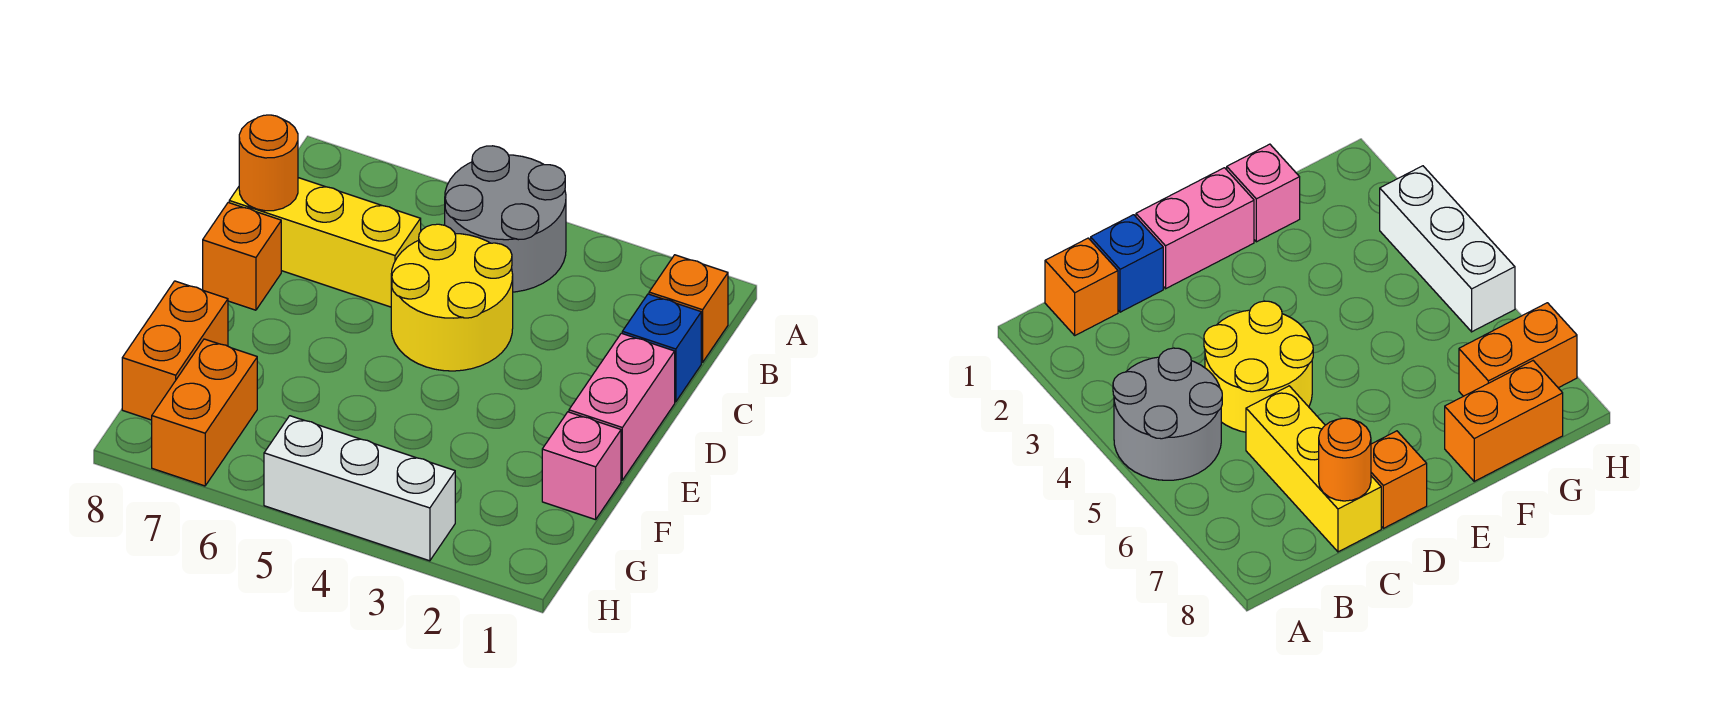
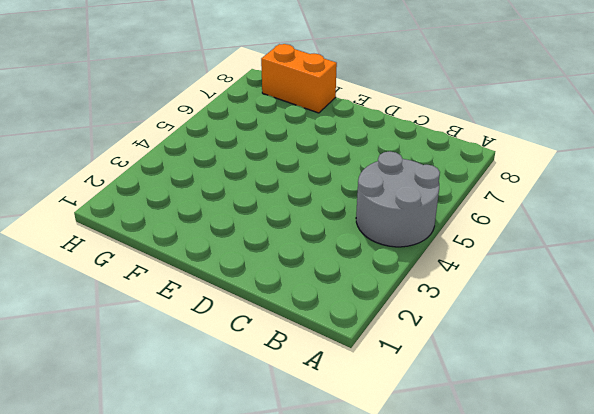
none -> orange 1x1 brick [649,255,728,363]
none -> blue 1x1 brick [622,294,701,402]
none -> yellow 2x2 round brick [391,224,513,371]

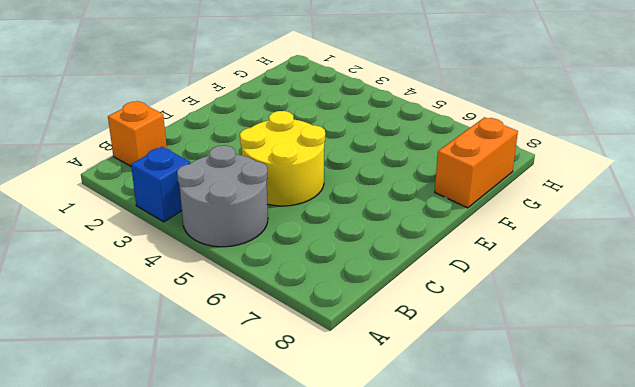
blue 1x1 brick [131,147,190,222] -> blue 1x1 brick moved to [622,294,701,402]
none -> yellow 1x3 brick [229,178,421,307]
none -> pink 1x2 brick [569,333,675,480]
none -> orange 1x1 brick [203,203,281,310]

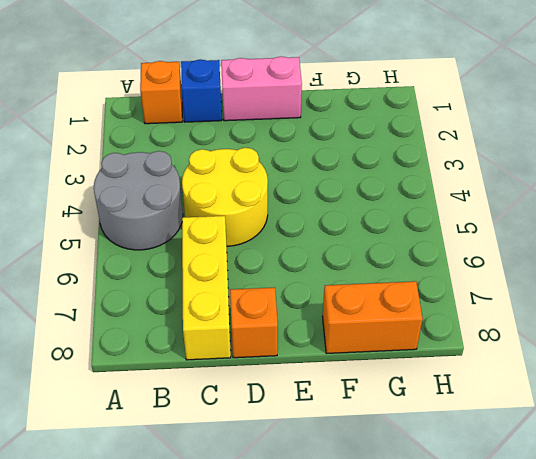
none -> pink 1x1 brick [542,412,621,520]
none -> orange 1x2 brick [152,339,257,486]
none -> white 1x3 brick [264,416,455,561]

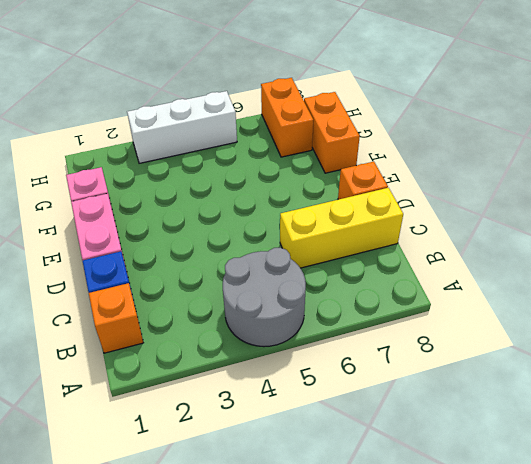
none -> yellow 2x2 round brick [391,224,513,371]
none -> orange 1x1 round brick [239,115,298,211]

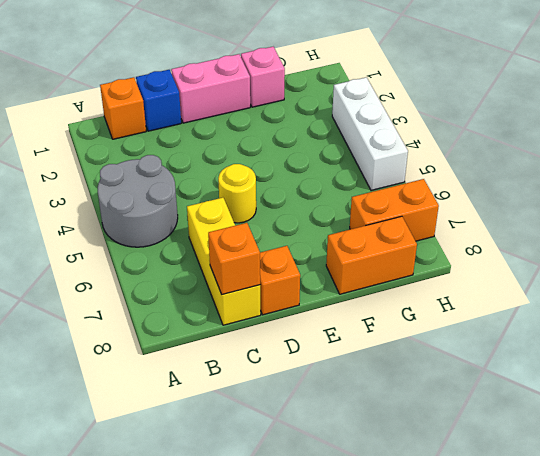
orange 1x1 brick [208,223,260,295] -> orange 1x1 round brick [239,115,298,211]
yellow 1x1 round brick [218,164,256,223] -> yellow 2x2 round brick [391,224,513,371]

